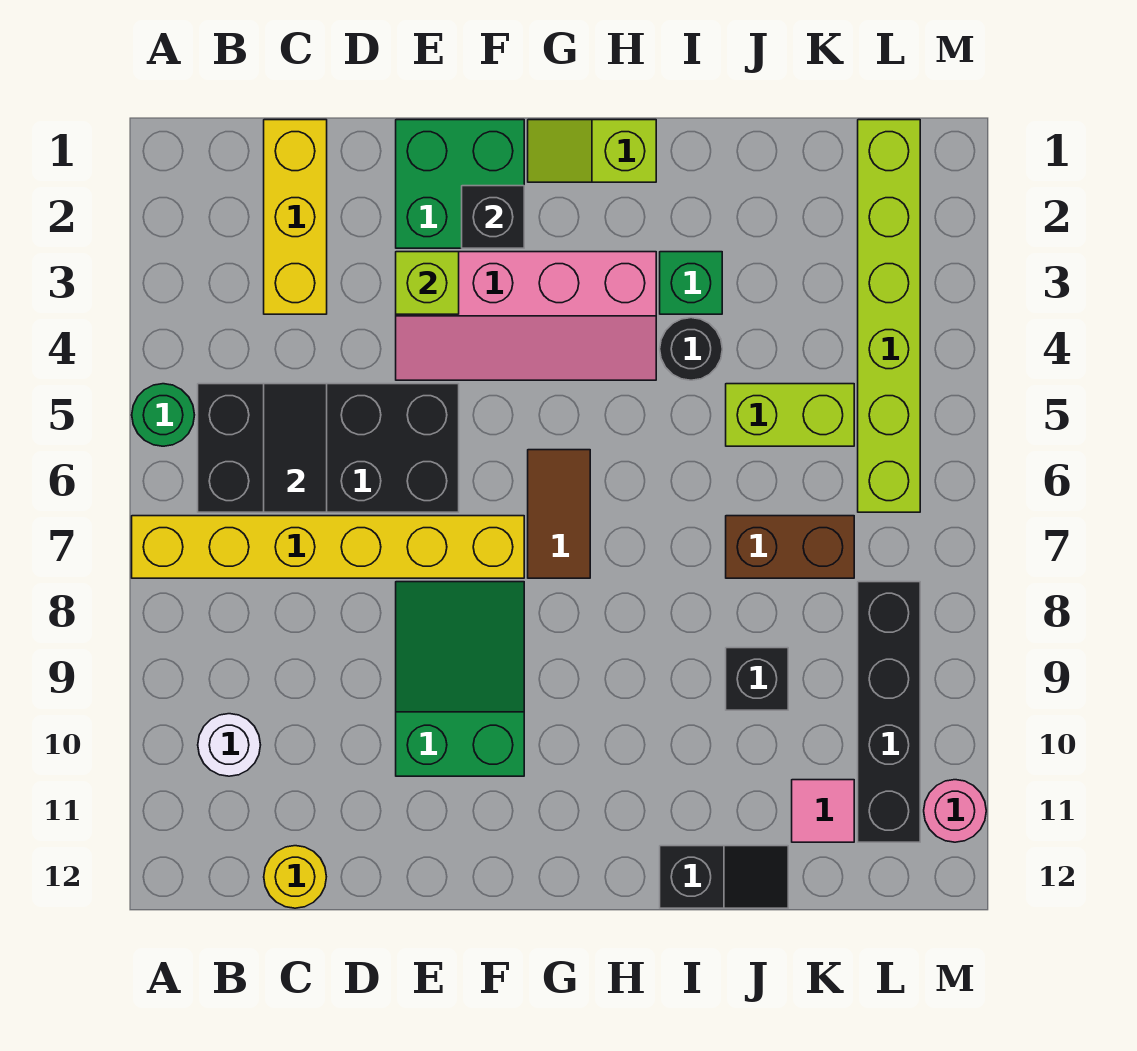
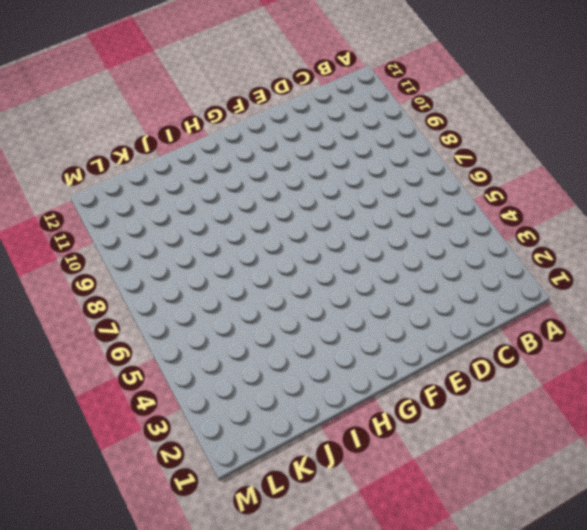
none -> green 1x1 round brick [132,384,194,446]
none -> yellow 1x6 brick [132,516,524,578]
none -> black 2x4 brick [198,384,459,512]

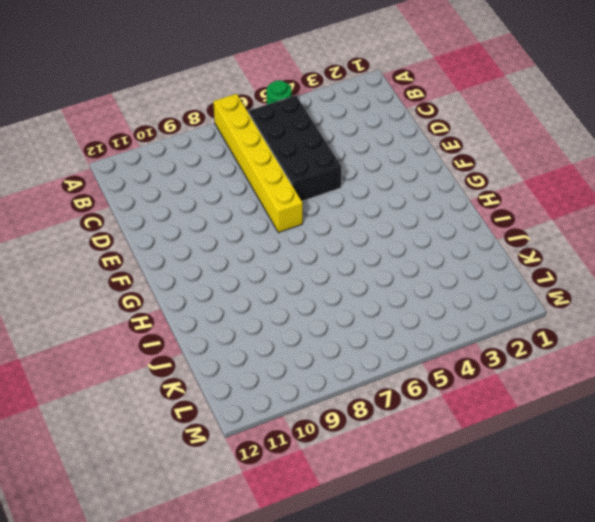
none -> white 1x1 round brick [198,714,260,776]
none -> yellow 1x3 brick [264,120,327,314]
none -> yellow 1x1 round brick [264,846,326,908]

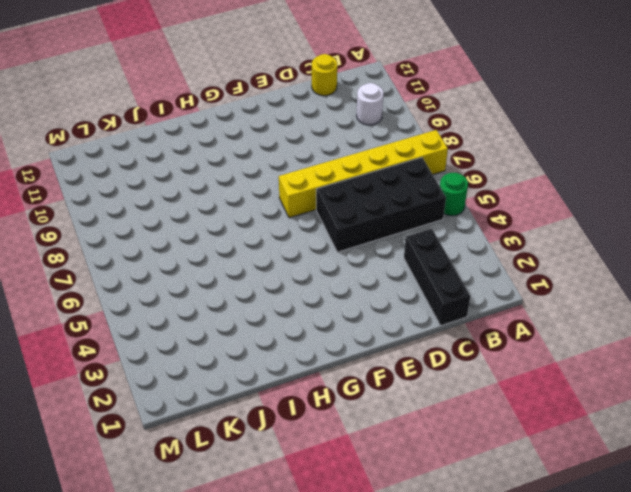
black 1x3 brick [404,229,470,326] -> yellow 1x3 brick [264,120,327,314]
none -> green 2x2 brick [396,120,524,248]
none -> pink 2x4 slope [396,252,656,380]
none -> green 2x3 slope [396,582,524,776]

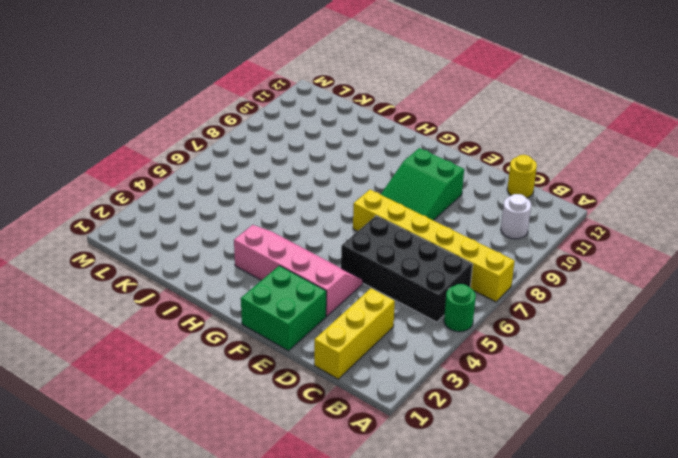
none -> lime 1x2 slope [528,120,656,182]
none -> brown 1x2 tile [528,450,590,578]
none -> green 1x1 brick [660,252,722,314]

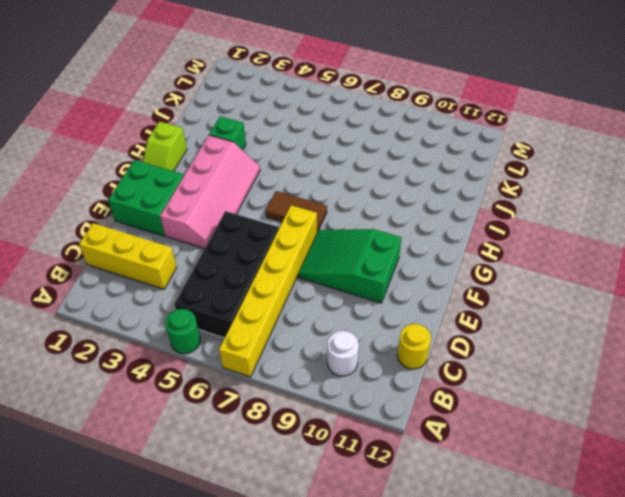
none -> black 1x1 round brick [660,318,722,380]
none -> black 1x2 slope [660,846,788,908]
none -> lime 1x2 brick [726,384,854,446]

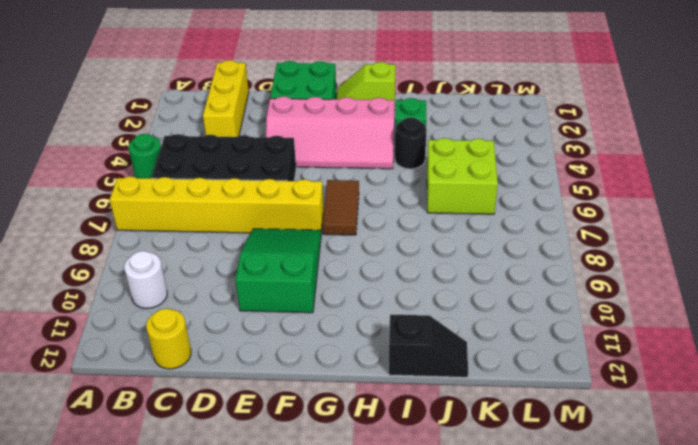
lime 2x2 brick [427,138,498,214] -> lime 1x2 brick [726,384,854,446]
none -> brown 1x2 brick [726,516,854,578]
none -> black 1x1 brick [726,648,788,710]
none -> pink 1x1 tile [792,780,854,842]

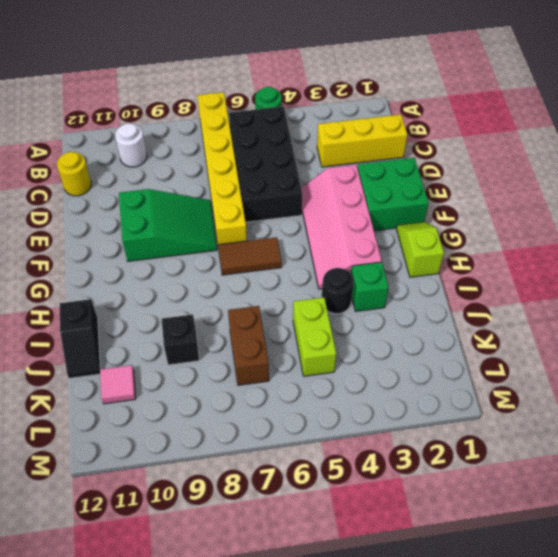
none -> lime 1x6 brick [858,120,920,512]
none -> black 1x4 brick [858,582,920,842]
none -> pink 1x1 round brick [924,780,986,842]

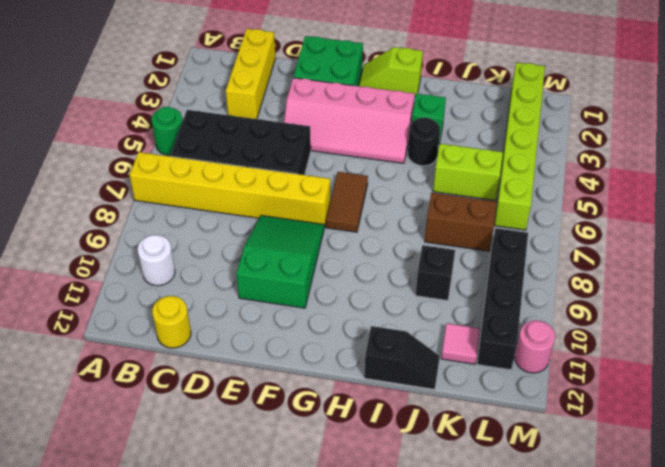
none -> black 1x2 tile [264,384,327,512]
none -> lime 1x1 brick [396,252,459,314]
none -> black 1x1 brick [462,186,524,248]

